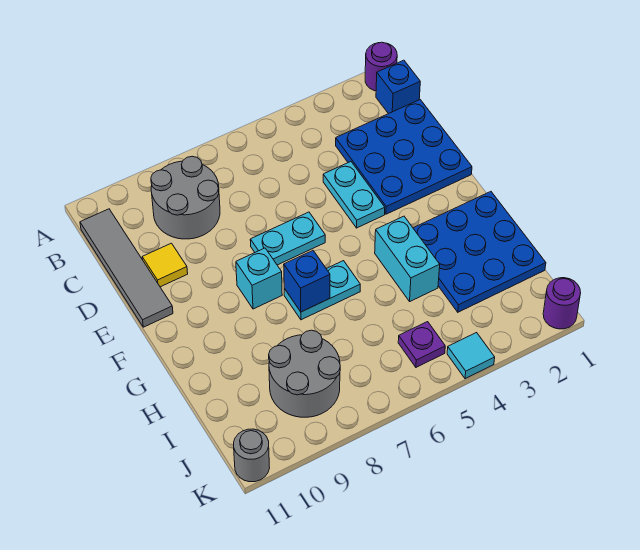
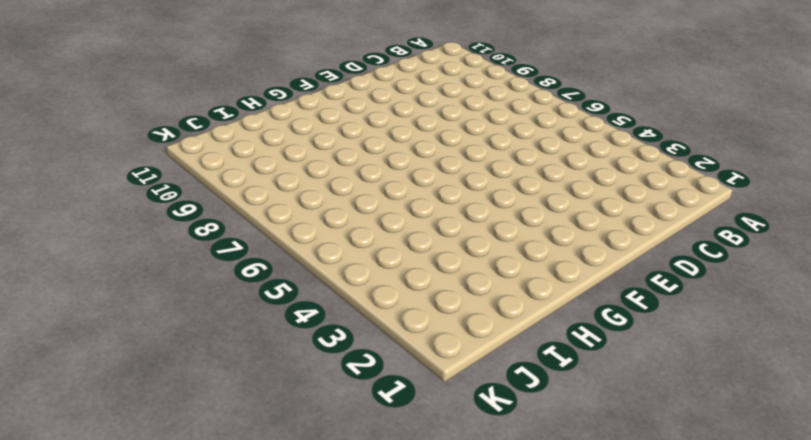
none -> purple 1x1 round brick [365,42,397,91]
none -> blue 1x1 brick [376,60,420,114]
none -> grey 2x2 round brick [151,156,220,239]

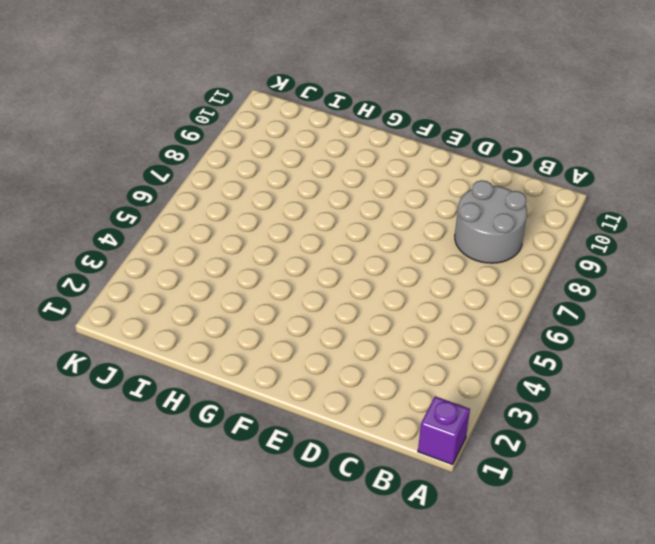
purple 1x1 brick [418,396,470,465] -> purple 1x1 round brick [365,42,397,91]
none -> blue 1x1 brick [376,60,420,114]
none -> grey 1x4 tile [80,209,173,327]
none -> blue 3x3 plate [336,100,472,214]

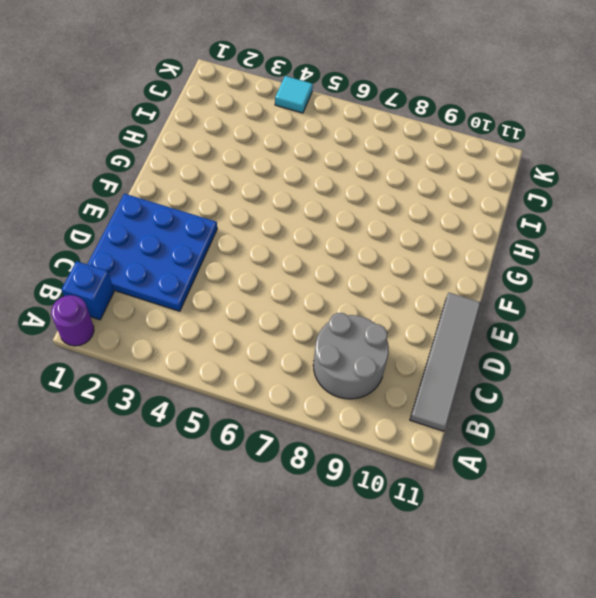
none -> cyan 1x2 plate [323,162,385,228]
none -> yellow 1x1 tile [142,243,188,287]
none -> cyan 1x2 plate [250,212,325,265]

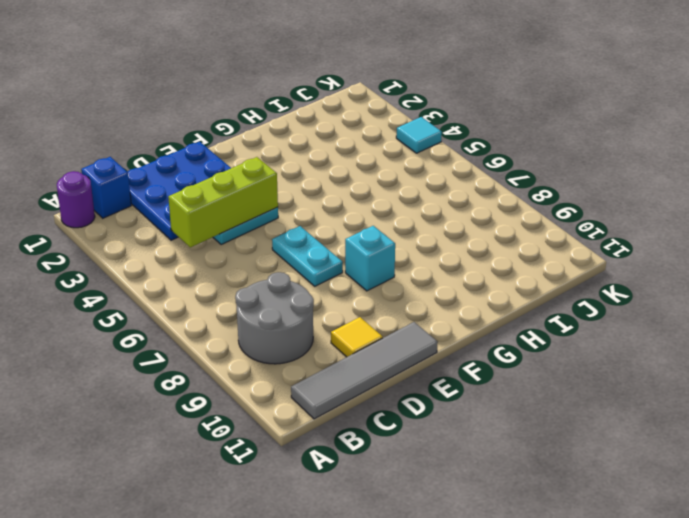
lime 1x3 brick [168,157,278,247] -> none
none -> blue 3x3 plate [413,192,546,312]
none -> cyan 1x2 brick [375,216,440,301]
none -> cyan 1x2 plate [284,261,360,320]

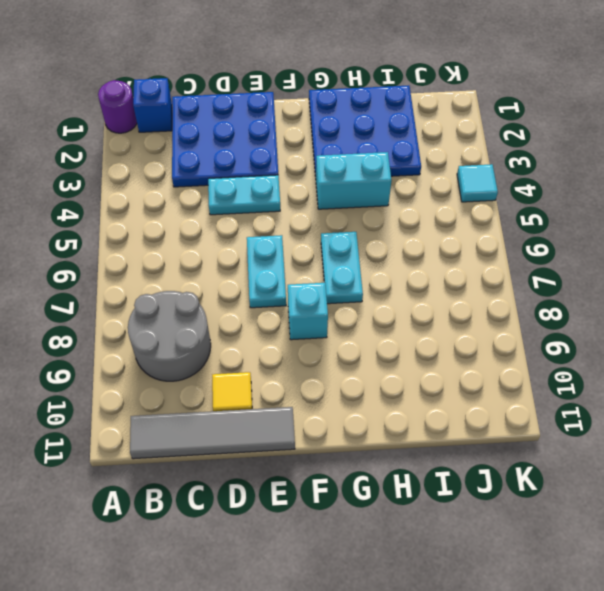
none -> grey 2x2 round brick [269,330,340,417]
none -> purple 1x1 plate [398,322,445,367]
none -> purple 1x1 round brick [543,278,581,329]

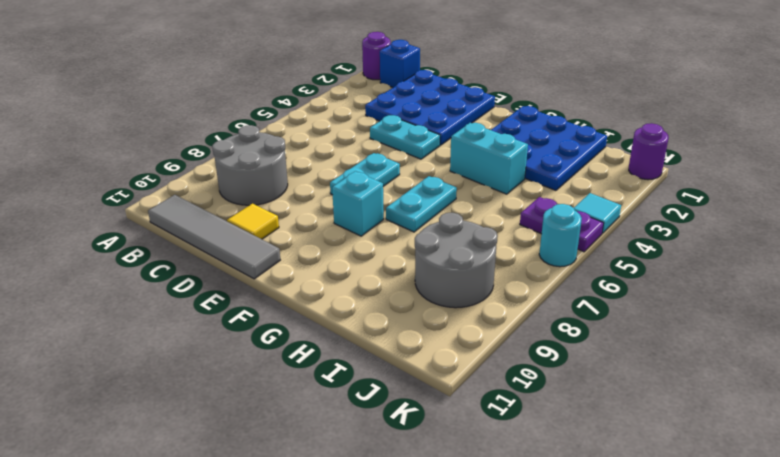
purple 1x2 plate [520,197,604,252] -> purple 1x1 plate [398,322,445,367]
cyan 1x1 round brick [539,204,582,267] -> none
none -> grey 1x1 round brick [234,429,270,482]
none -> blue 1x1 brick [284,251,330,312]

